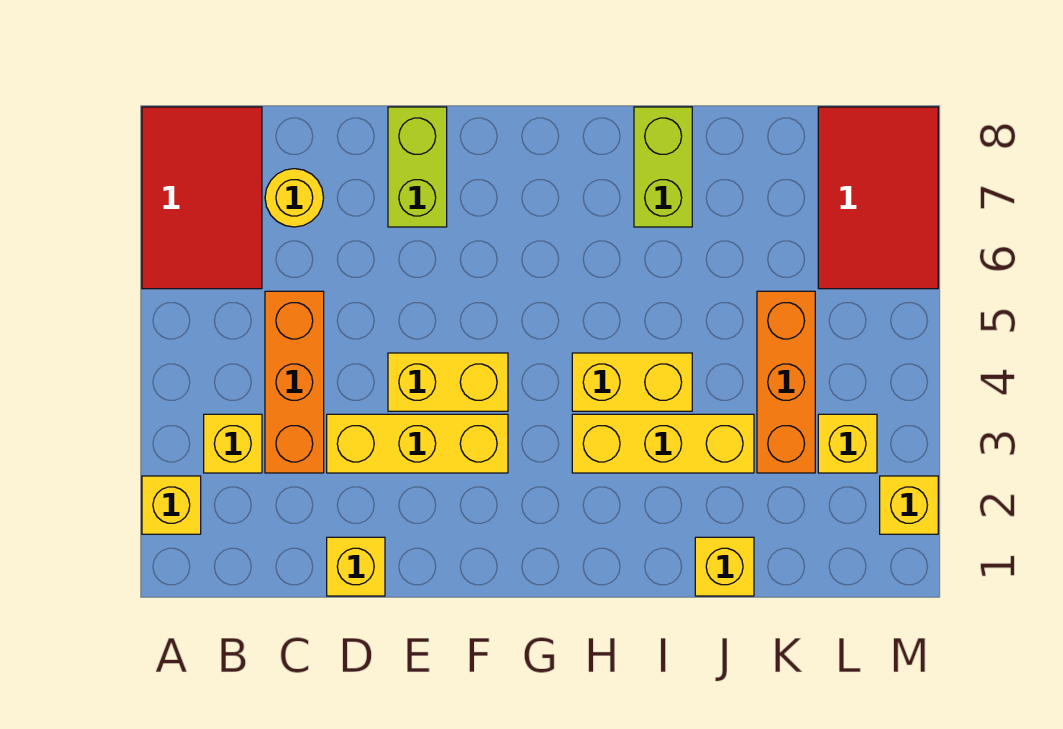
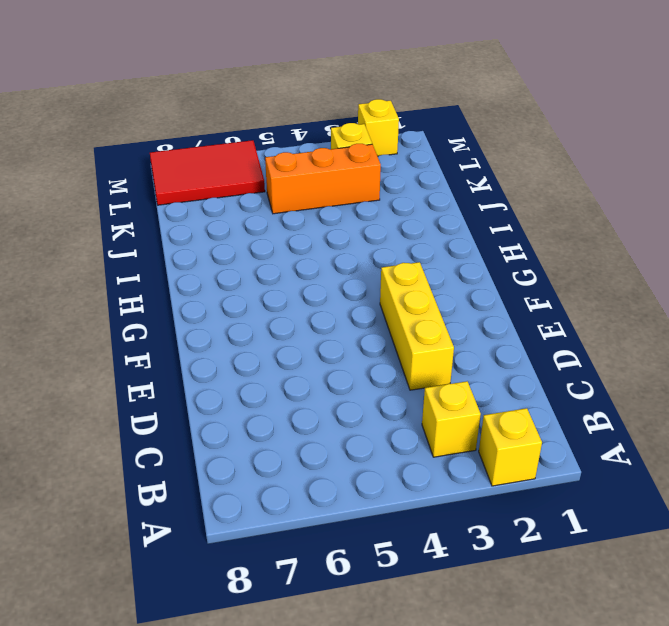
none -> red 2x3 tile [142,107,262,289]
none -> orange 1x3 brick [265,291,324,473]
none -> yellow 1x1 round brick [265,169,324,227]

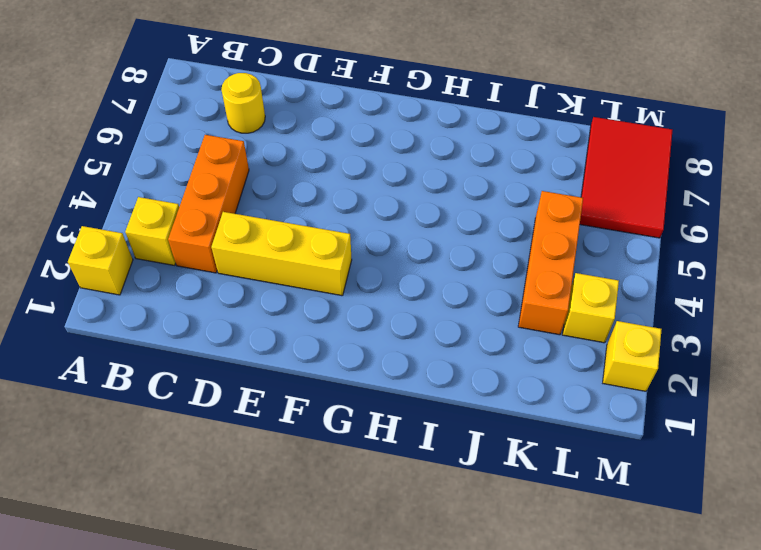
none -> red 2x3 tile [142,107,262,289]
none -> yellow 1x1 brick [327,537,385,596]
none -> yellow 1x2 brick [388,353,508,411]

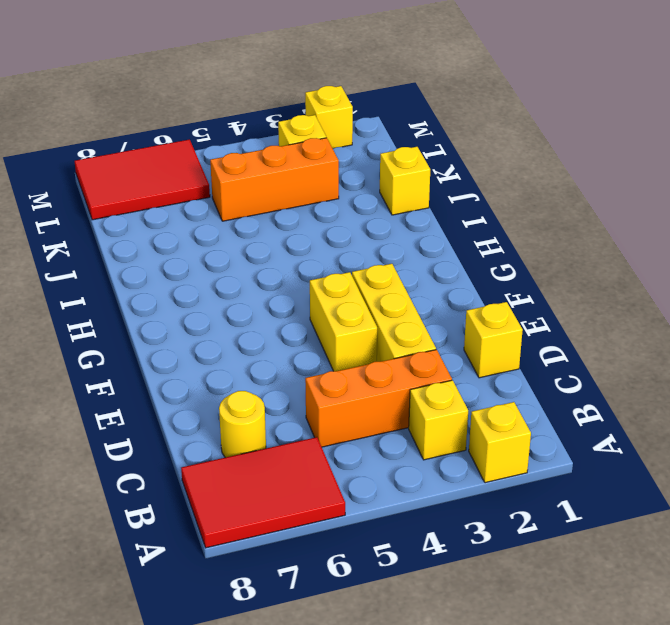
none -> lime 1x2 brick [388,107,447,227]
none -> yellow 1x3 brick [572,414,754,473]
none -> yellow 1x2 brick [572,353,692,411]

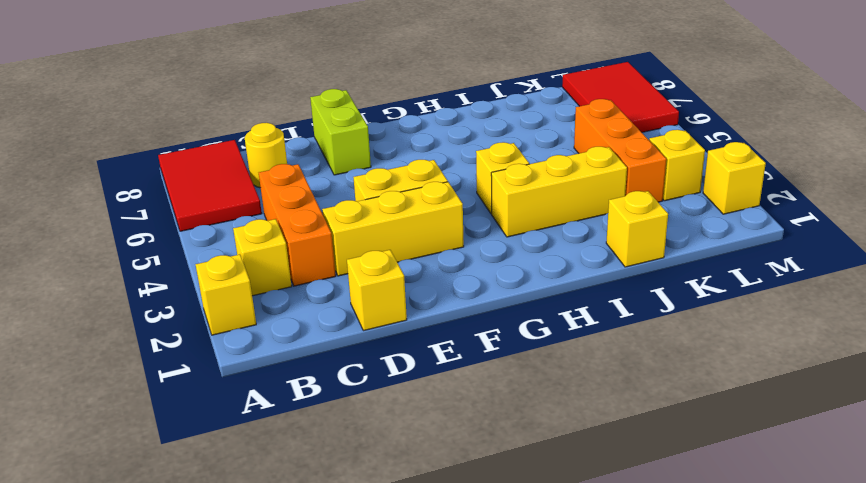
yellow 1x1 brick [476,142,529,214] -> yellow 1x2 brick [572,353,692,411]
none -> lime 1x2 brick [634,107,692,227]

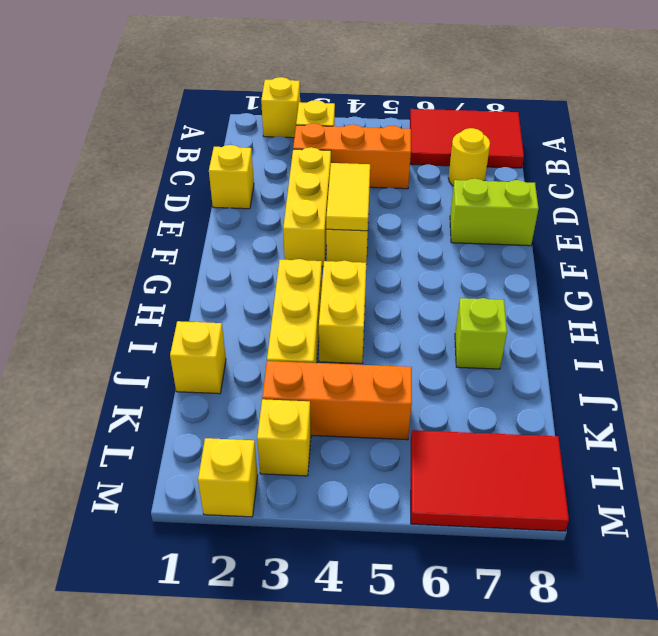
yellow 1x2 tile [326,163,370,231] -> none
lime 1x1 brick [455,298,507,369] -> lime 1x2 brick [634,107,692,227]

